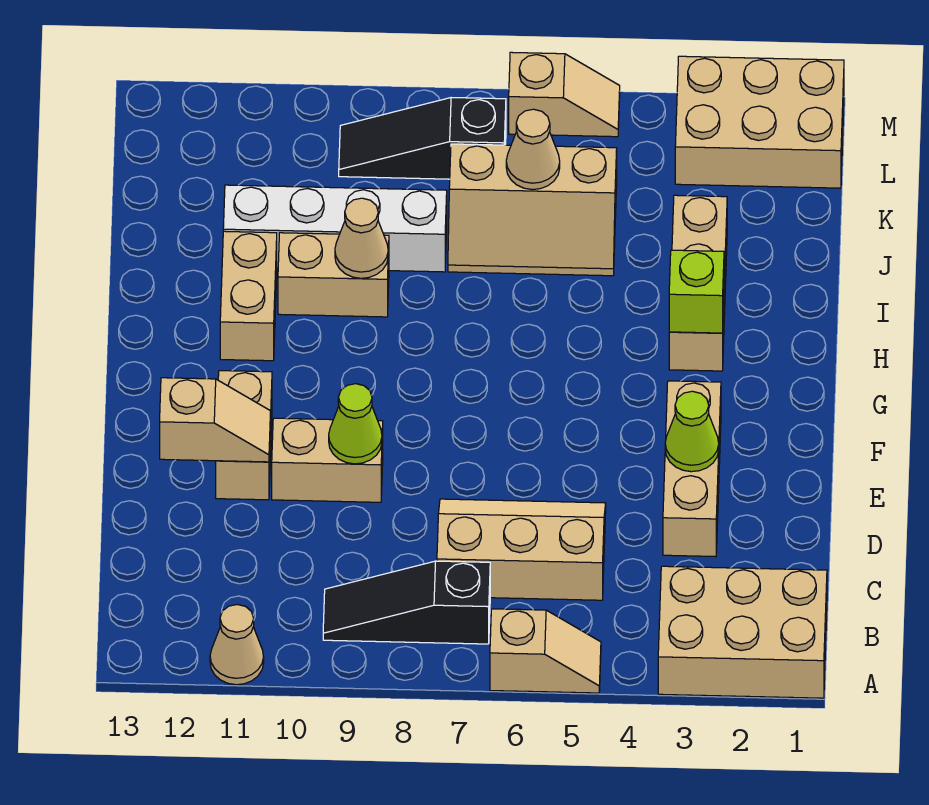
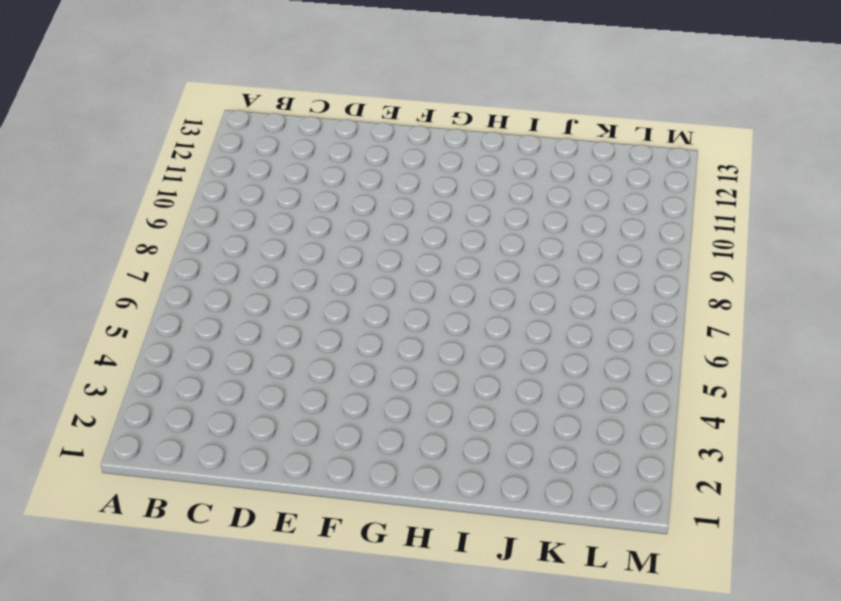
none -> tan 2x3 brick [658,566,827,698]
none -> tan 1x2 slope [490,609,601,693]
none -> tan 1x1 cone [210,605,264,685]

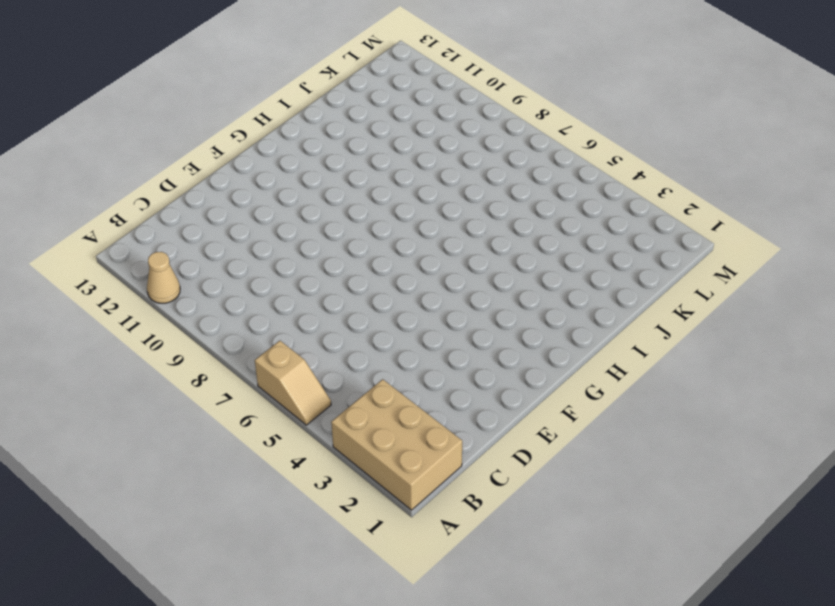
none -> black 1x3 slope [323,561,490,644]
none -> tan 2x3 slope [437,499,606,600]
none -> tan 1x3 brick [663,381,721,557]

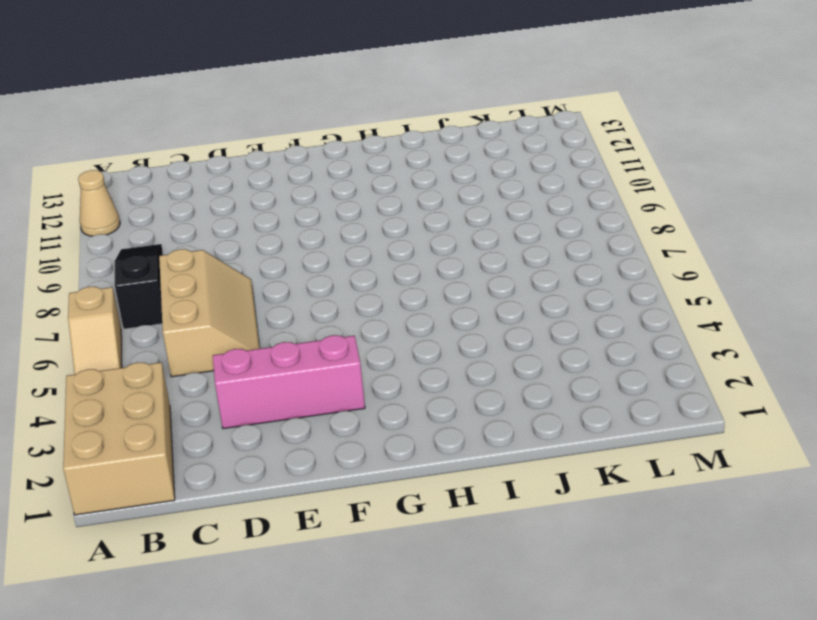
pink 1x3 brick [213,335,365,429] -> tan 1x3 brick [663,381,721,557]
none -> tan 1x2 brick [272,418,383,502]
none -> tan 1x2 brick [216,371,272,500]
none -> tan 1x3 brick [669,195,727,371]

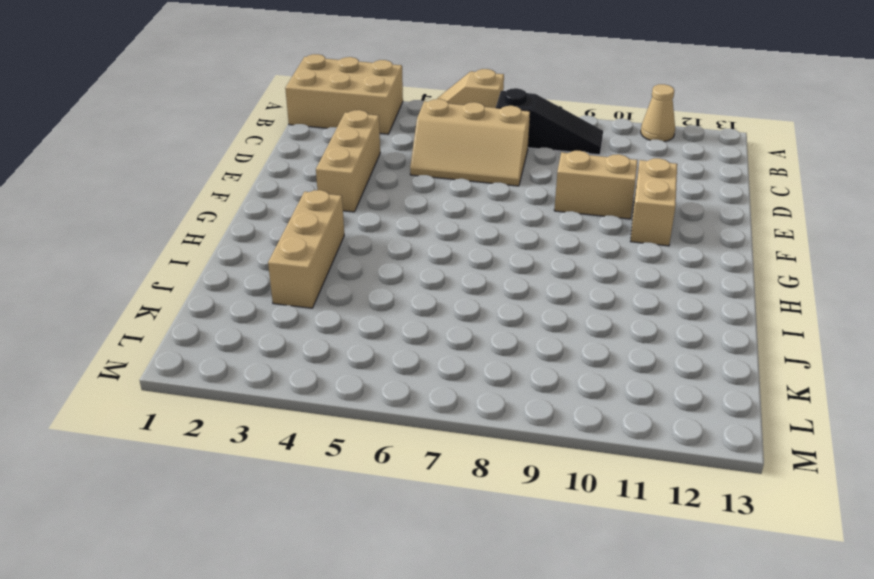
none -> tan 1x2 brick [220,231,277,361]
none -> tan 1x2 brick [278,233,389,317]
none -> tan 2x3 slope [448,144,617,276]

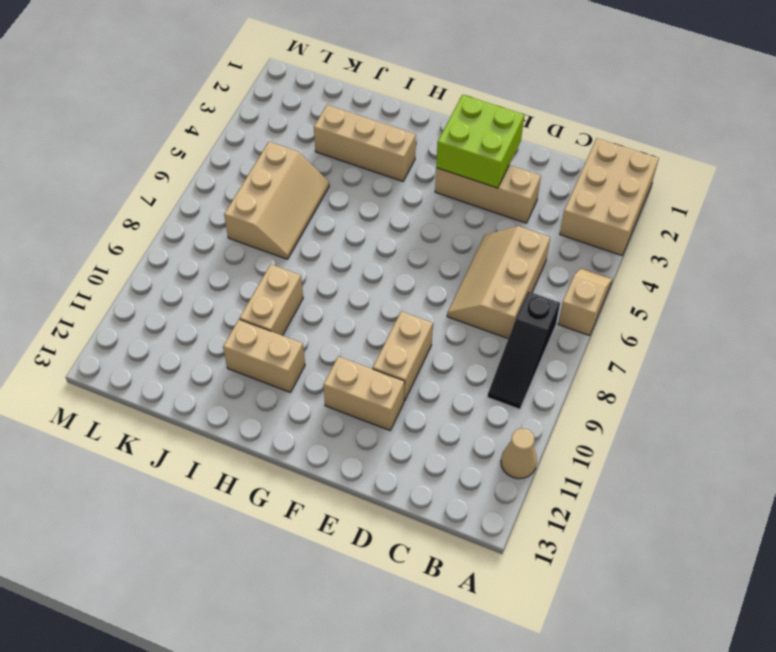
lime 2x2 brick [436,95,524,188] -> lime 1x1 cone [665,391,719,472]
none -> white 1x4 brick [223,185,447,272]
none -> tan 2x3 brick [675,56,844,188]
none -> black 1x3 slope [339,98,506,179]

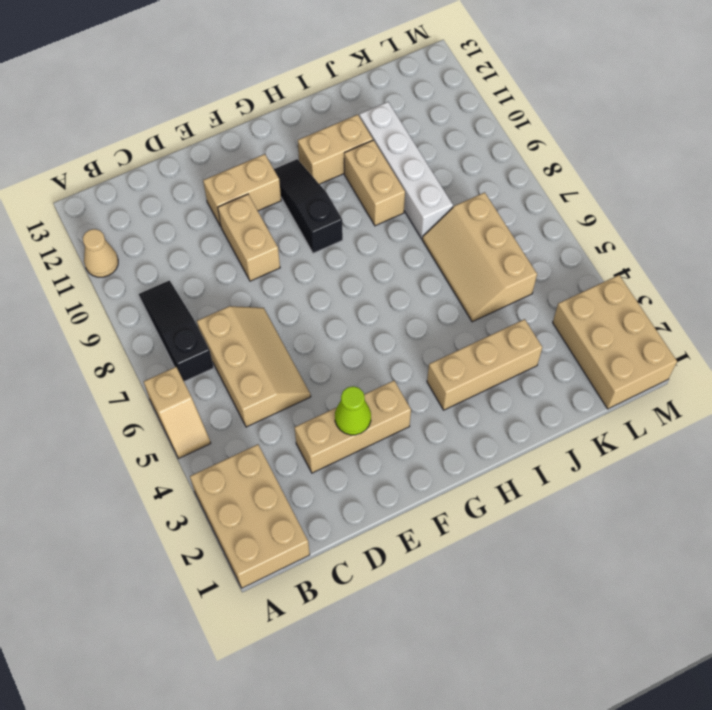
black 1x3 slope [274,159,343,253] -> black 1x3 slope moved to [339,98,506,179]
none -> tan 1x2 slope [509,52,620,137]
none -> lime 1x1 cone [329,384,382,464]
none -> tan 1x2 slope [160,378,271,462]

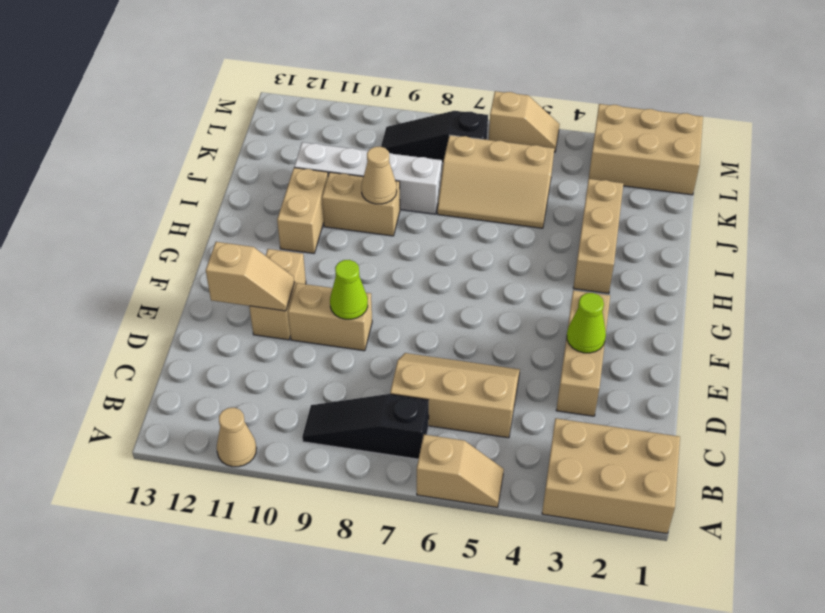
none -> lime 1x1 brick [669,250,724,333]
none -> tan 1x1 cone [506,109,560,190]

